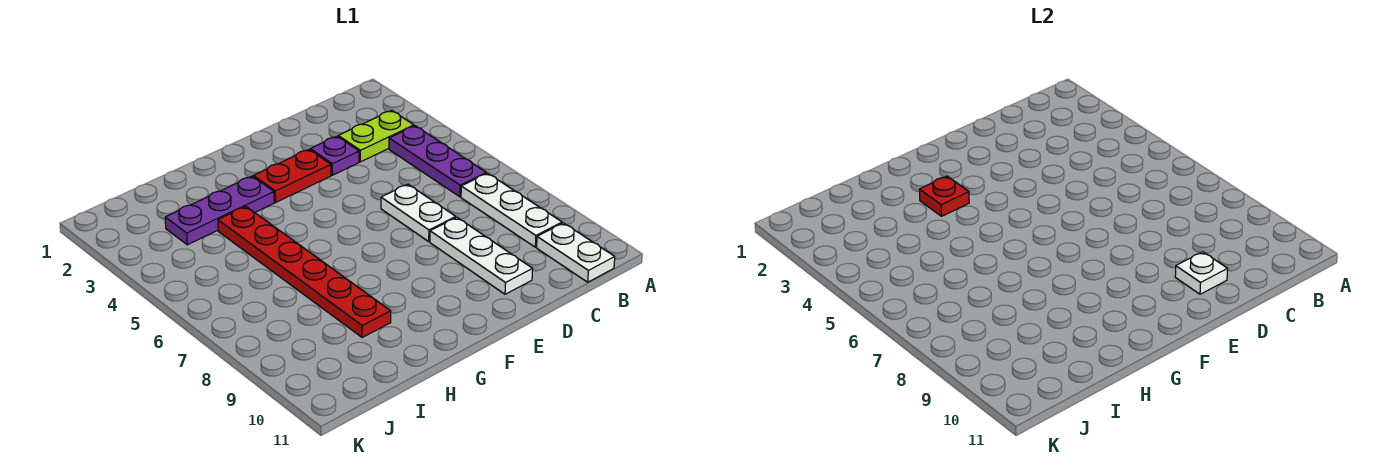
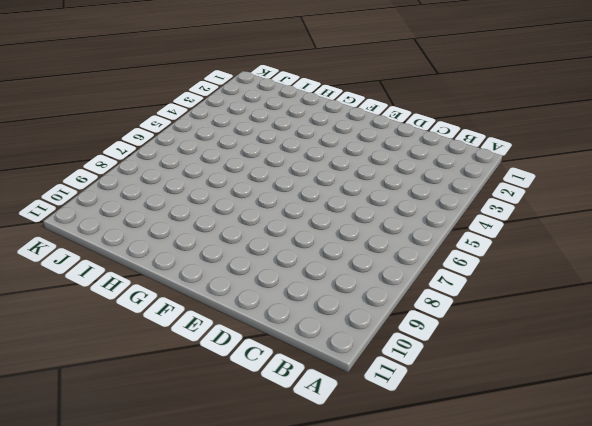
none -> lime 1x2 plate [338,110,414,162]
none -> purple 1x3 plate [389,126,486,197]
none -> white 1x3 plate [461,173,562,247]

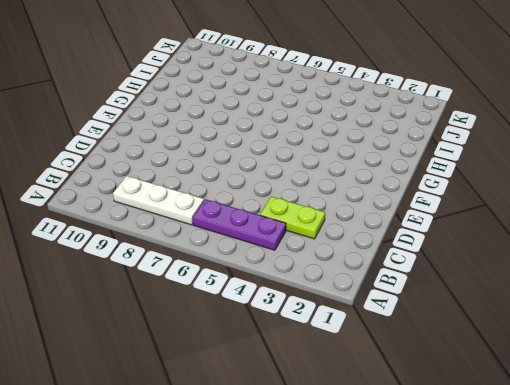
lime 1x2 plate [260,197,325,239] -> lime 1x2 plate turned to [338,110,414,162]
none -> white 1x2 plate [537,223,615,282]
none -> purple 1x1 plate [310,136,359,175]
none -> white 1x2 plate [381,184,456,241]

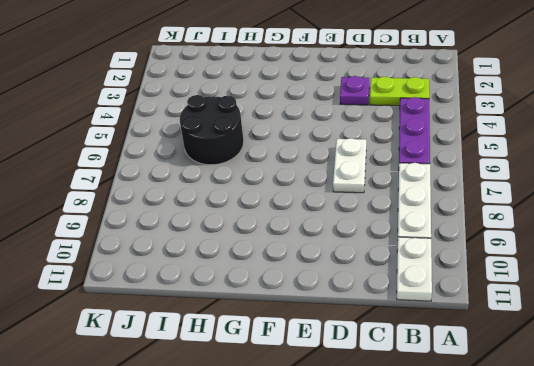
black 2x2 round brick [180,95,244,165] -> red 1x6 plate [218,207,391,337]
none -> white 1x3 plate [430,218,533,294]
none -> red 1x2 plate [254,150,331,202]
none -> purple 1x3 plate [165,176,274,245]

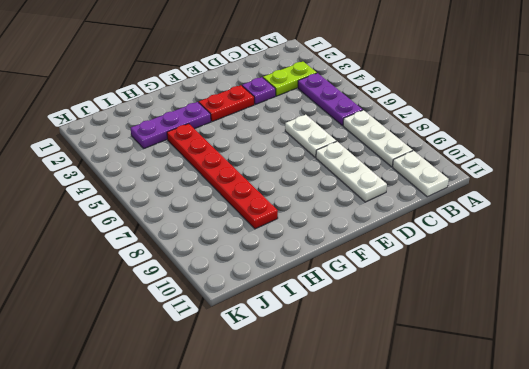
none -> white 1x1 plate [1175,252,1228,294]
none -> red 1x1 plate [919,176,969,216]

